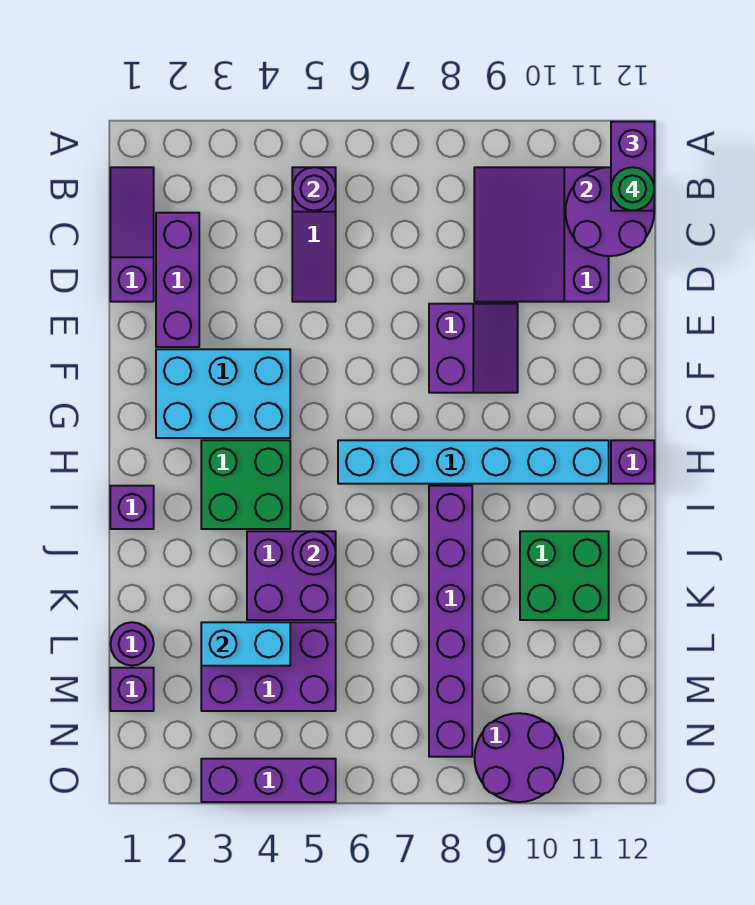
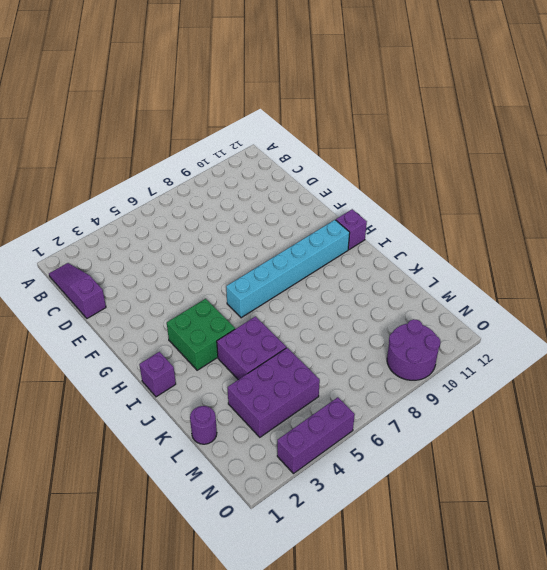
none -> purple 1x3 slope [292,167,336,302]
none -> purple 3x3 slope [474,167,609,302]
none -> purple 1x3 brick [156,213,199,347]

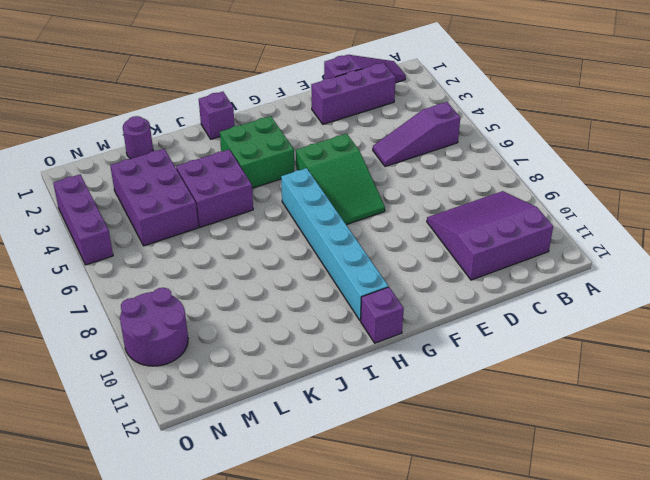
green 2x3 slope [296,134,385,225] -> none
none -> purple 2x2 slope [429,304,518,393]
none -> cyan 2x3 brick [156,349,290,438]
none -> purple 1x6 brick [429,486,472,757]

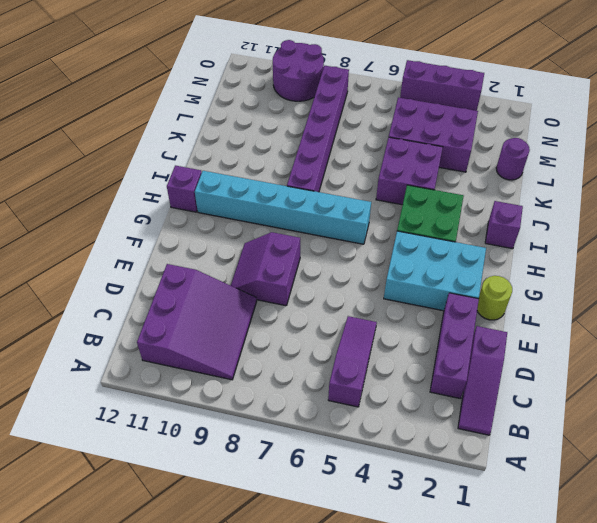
lime 1x1 round brick [477,276,512,320] -> none
none -> green 2x2 brick [520,531,609,620]
none -> purple 1x1 brick [110,668,154,711]
none -> purple 1x1 round brick [292,167,336,211]

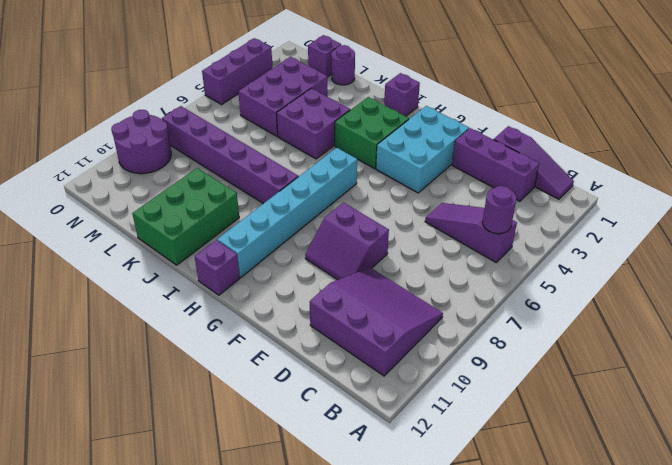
green 2x3 brick [132,168,239,265] -> green 2x2 brick [520,531,609,620]
none -> purple 2x2 round brick [565,167,654,256]
none -> purple 1x1 round brick [293,531,336,575]
none -> cyan 1x2 brick [201,622,290,666]

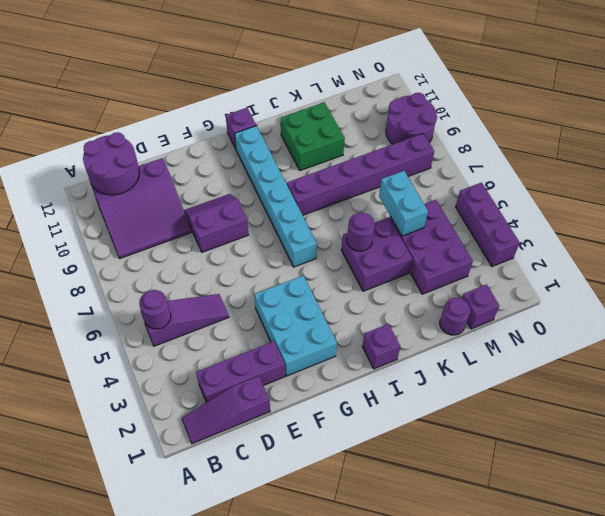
cyan 1x2 brick [379,171,428,236] -> cyan 1x2 brick moved to [201,622,290,666]
none -> green 2x2 brick [201,440,290,529]
none -> purple 1x2 brick [611,122,654,211]
none -> green 1x1 round brick [611,167,654,211]

